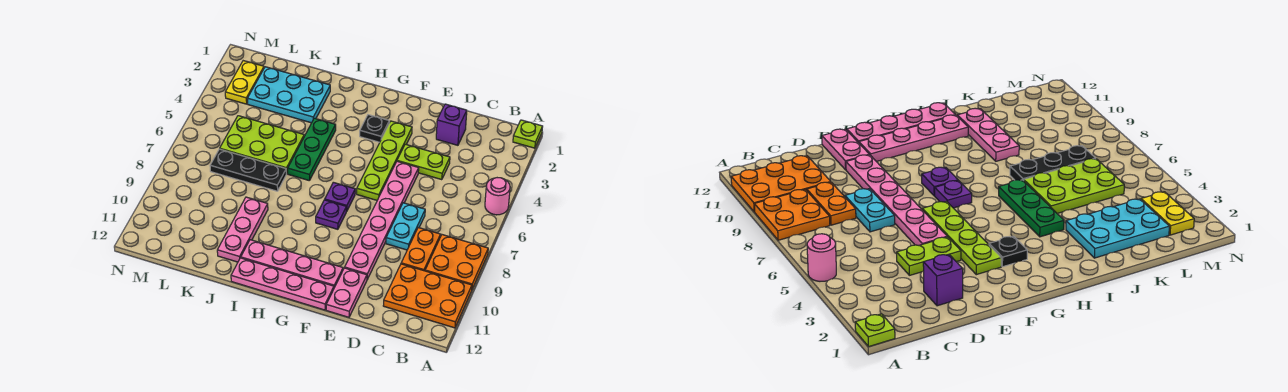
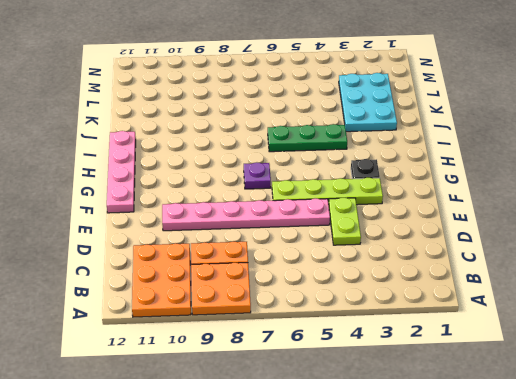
none -> lime 1x1 plate [513,120,543,148]
none -> pink 1x1 round brick [485,178,510,215]
none -> purple 1x1 brick [436,104,467,145]

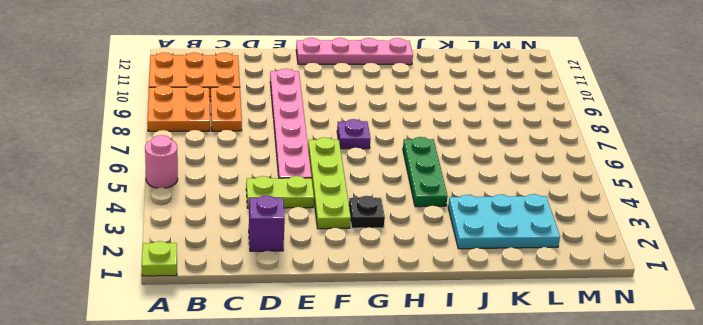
none -> cyan 1x2 plate [386,203,425,250]
none -> pink 1x2 plate [326,268,367,317]
none -> pink 1x4 plate [241,240,343,287]

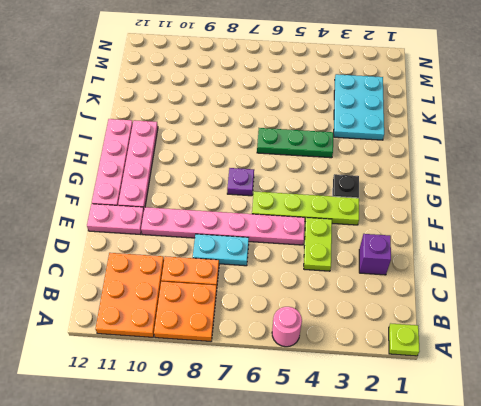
none -> purple 1x1 plate [316,200,347,229]
none -> lime 2x3 plate [220,116,304,174]
none -> black 1x3 plate [210,149,286,191]

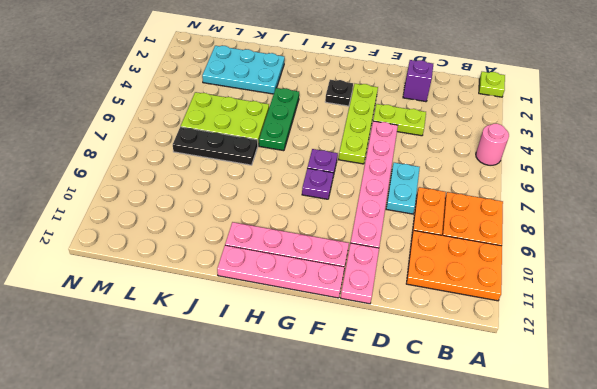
none -> pink 1x3 plate [217,197,268,262]
none -> yellow 1x2 plate [225,61,264,104]

